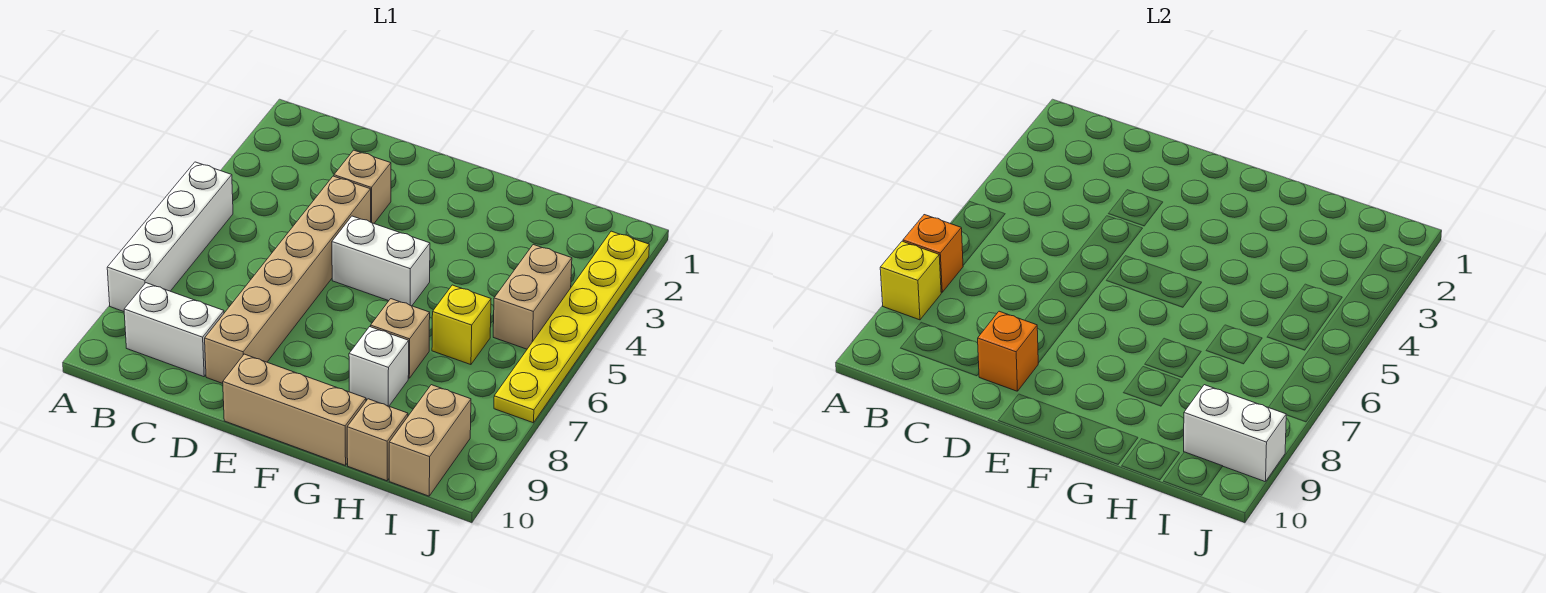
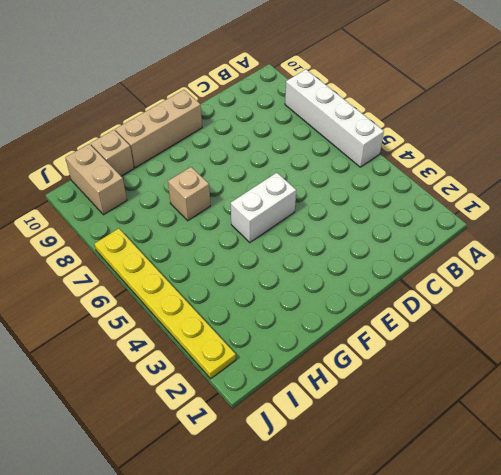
none -> white 1x2 brick [124,283,224,377]
none -> tan 1x1 brick [334,150,391,223]
none -> tan 1x6 brick [205,176,371,383]

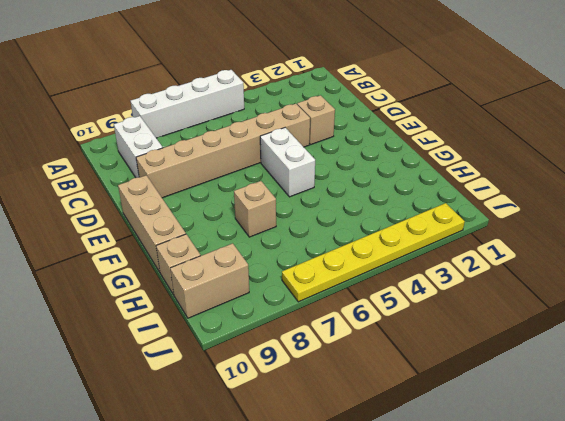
none -> white 1x1 brick [349,327,409,406]
none -> yellow 1x1 brick [432,285,491,365]
none -> tan 1x2 brick [493,245,572,349]

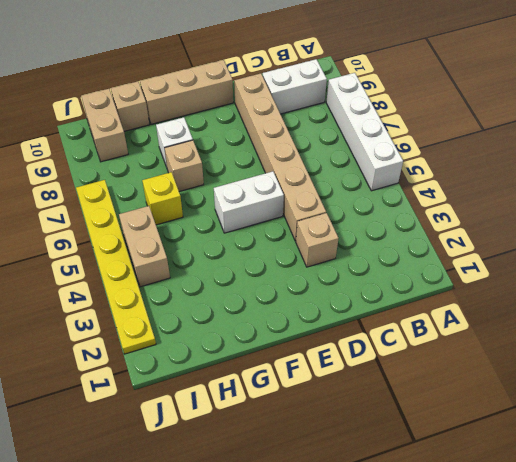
none -> orange 1x1 brick [903,215,963,292]
none -> yellow 1x1 brick [880,241,941,320]
none -> orange 1x1 brick [978,311,1038,391]

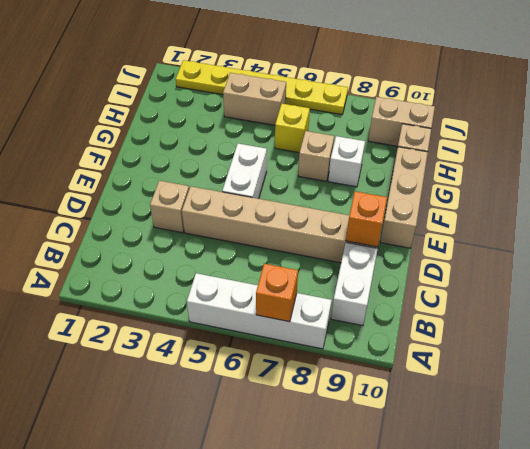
none -> yellow 1x1 brick [880,241,941,320]
none -> white 1x2 brick [1184,385,1286,482]

